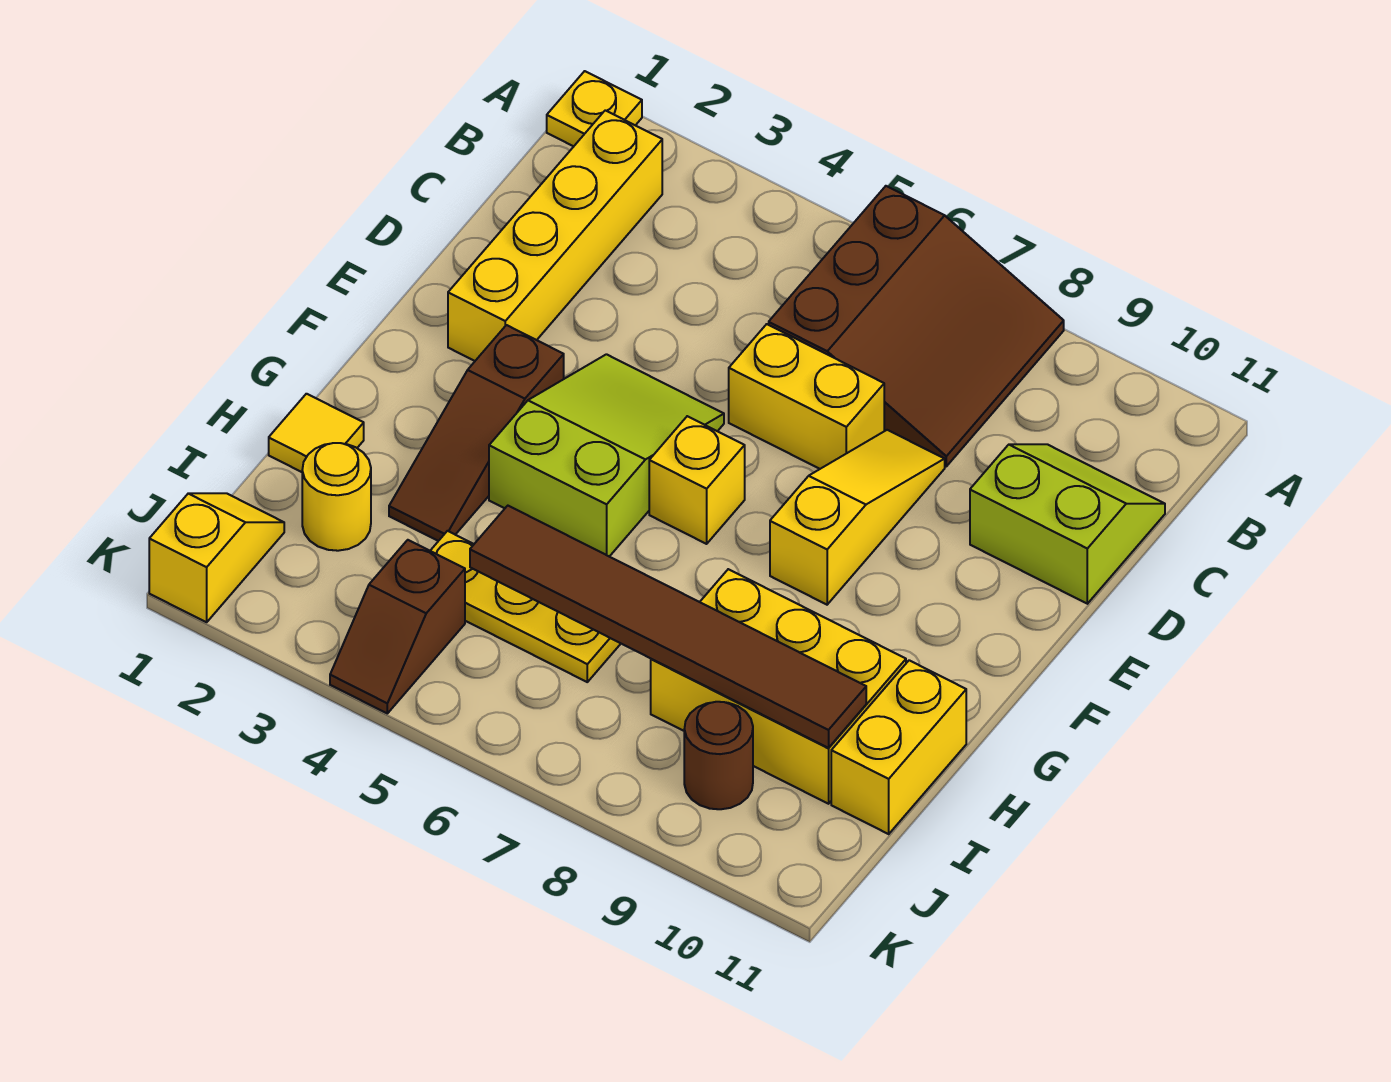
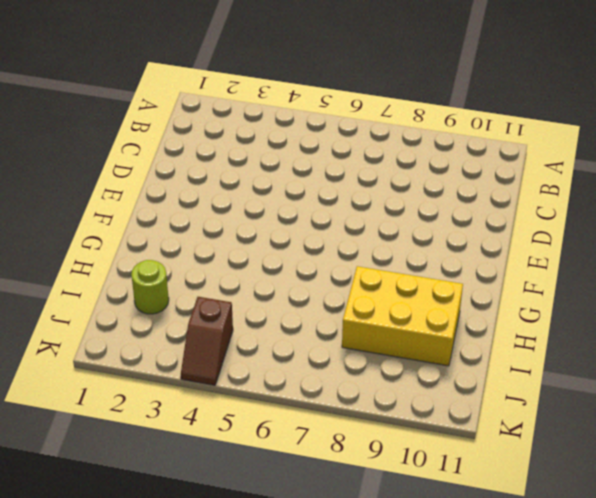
lime 1x1 round brick [131,260,169,314] -> yellow 1x1 round brick [302,443,371,551]
none -> yellow 1x1 plate [547,71,642,146]
none -> brown 3x3 slope [769,186,1064,466]
none -> yellow 1x4 brick [448,110,662,361]

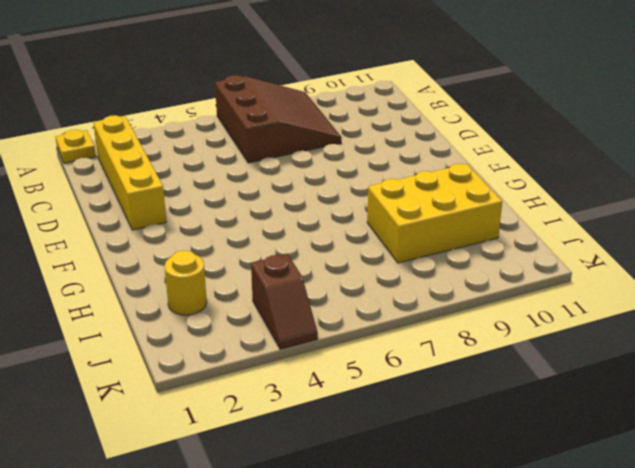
none -> lime 2x2 slope [970,444,1165,604]
none -> yellow 1x2 brick [729,324,884,469]
none -> yellow 1x3 slope [770,430,945,605]

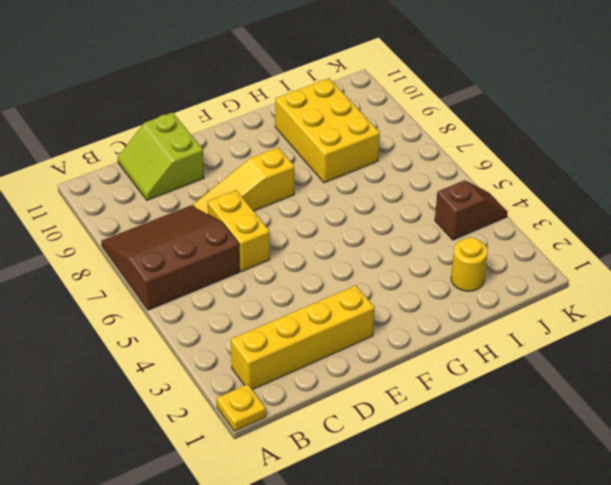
none -> lime 2x3 slope [489,354,724,557]
none -> brown 1x3 slope [389,325,564,541]
none -> yellow 1x1 brick [649,416,745,544]

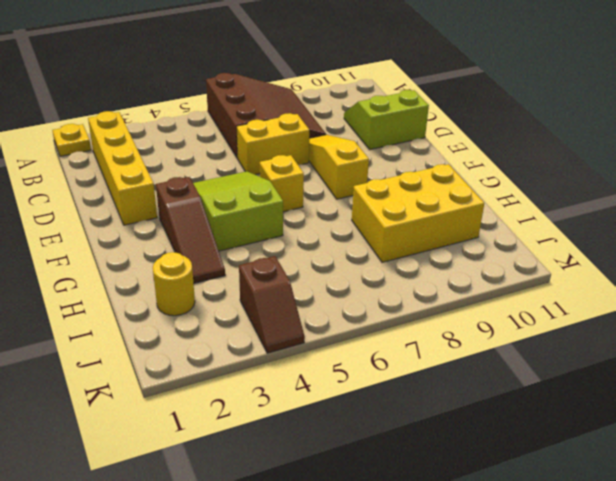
none -> yellow 1x1 tile [269,394,364,472]
none -> yellow 1x2 brick [831,660,966,834]
none -> yellow 1x3 plate [430,531,621,682]

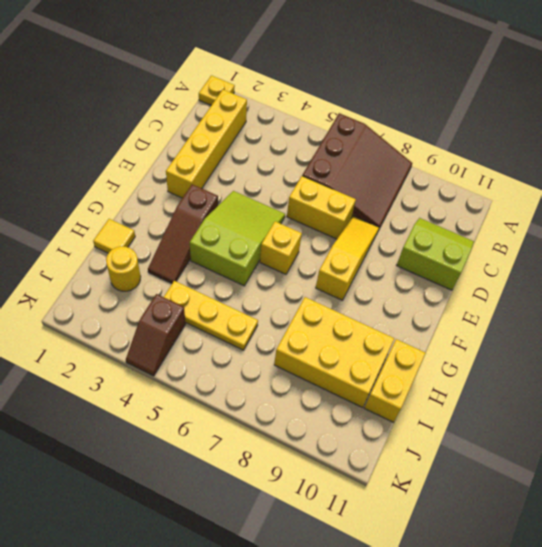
none -> yellow 1x2 slope [149,493,284,622]
none -> brown 1x1 round brick [684,702,753,809]
none -> brown 1x6 tile [470,506,866,748]

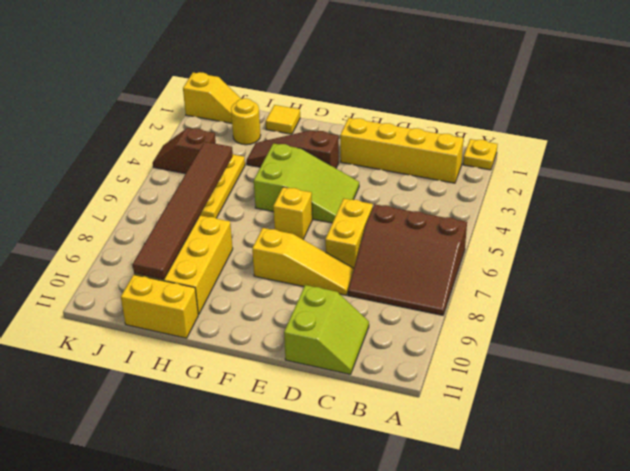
none -> brown 1x1 round brick [684,702,753,809]

